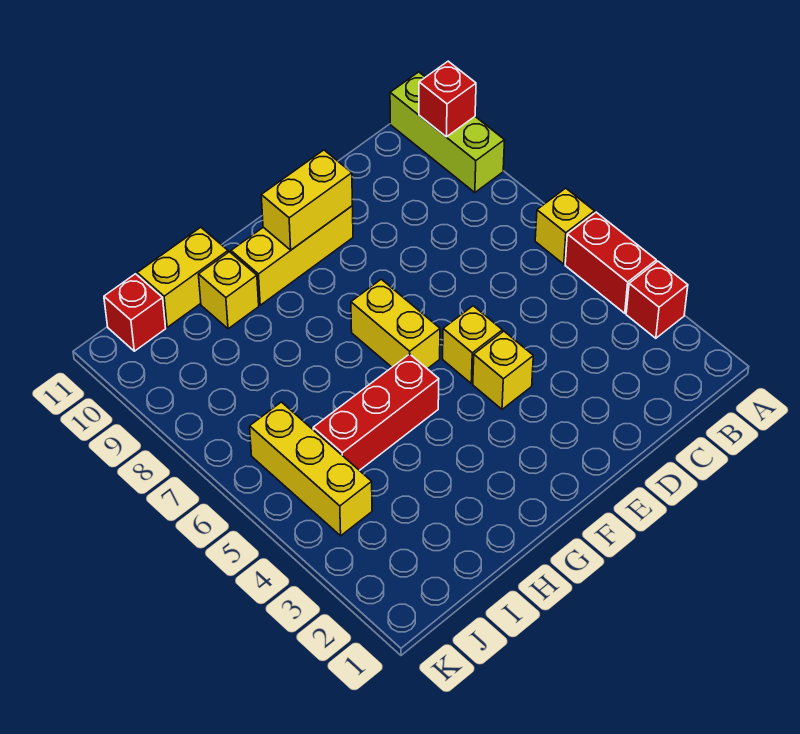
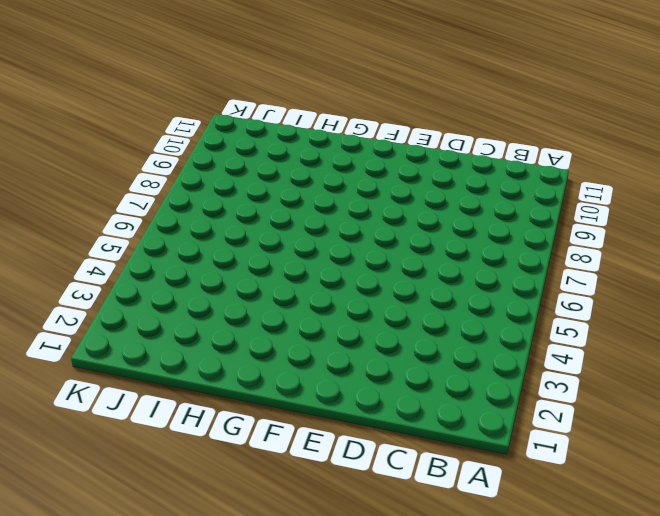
none -> red 1x1 brick [626,261,688,338]
none -> red 1x2 brick [565,212,656,313]
none -> yellow 1x1 brick [535,188,595,264]

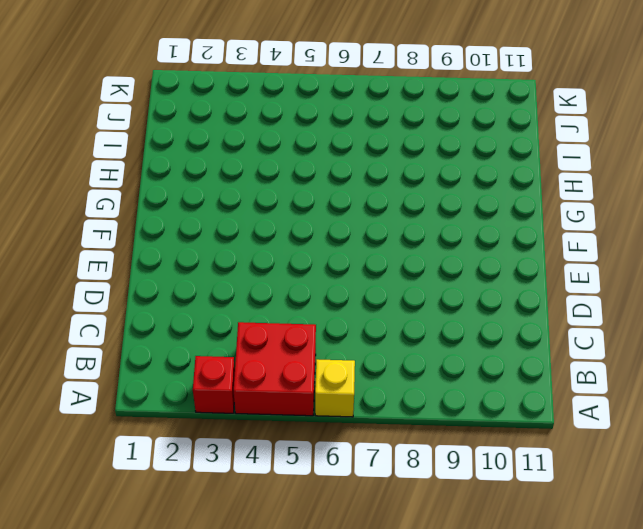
red 2x2 brick [234,322,316,416] -> red 1x2 brick [565,212,656,313]
none -> lime 1x3 brick [390,72,505,193]
none -> yellow 1x1 brick [473,331,533,409]
none -> yellow 1x1 brick [443,306,502,384]

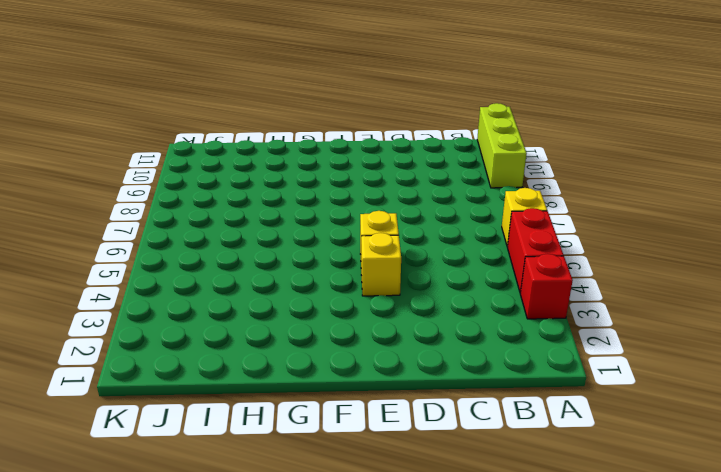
none -> yellow 1x3 brick [231,206,353,305]
none -> yellow 1x2 brick [351,279,440,369]
none -> red 1x3 brick [313,354,439,471]

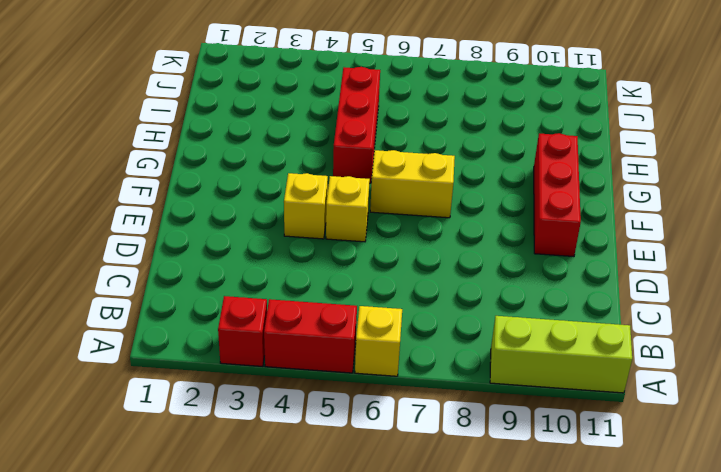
red 1x3 brick [534,133,581,257] -> yellow 1x3 brick [231,206,353,305]
none -> yellow 1x1 brick [198,252,259,329]
none -> yellow 1x2 brick [137,227,228,327]
none -> yellow 1x3 brick [250,402,372,536]

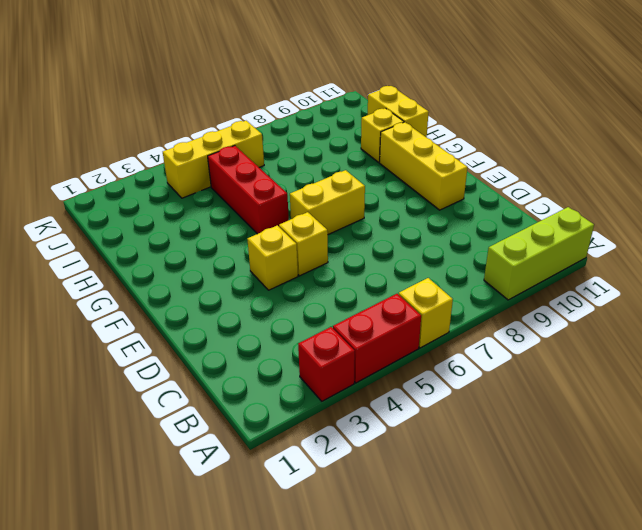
none -> red 1x1 brick [104,274,166,351]
none -> red 1x1 brick [419,61,476,137]
none -> yellow 1x2 brick [261,150,352,250]

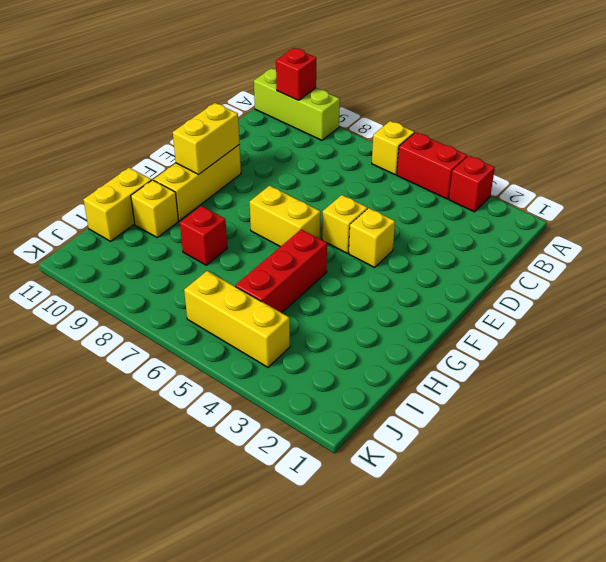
red 1x1 brick [180,206,227,265] -> red 1x1 brick moved to [104,274,166,351]

